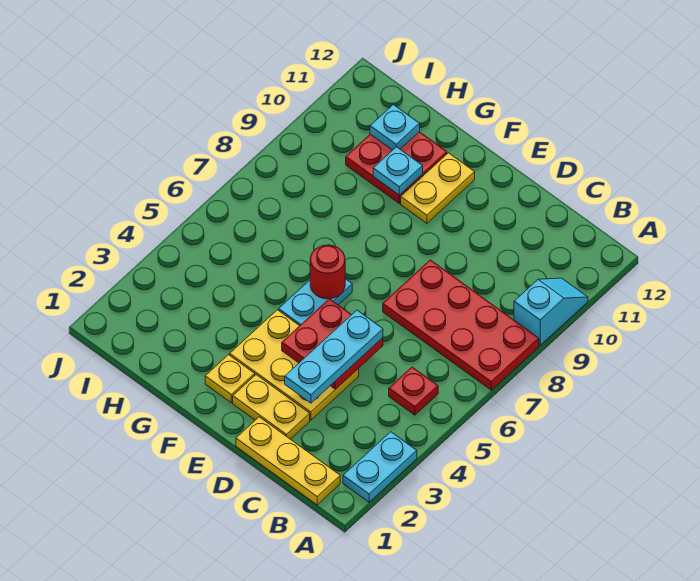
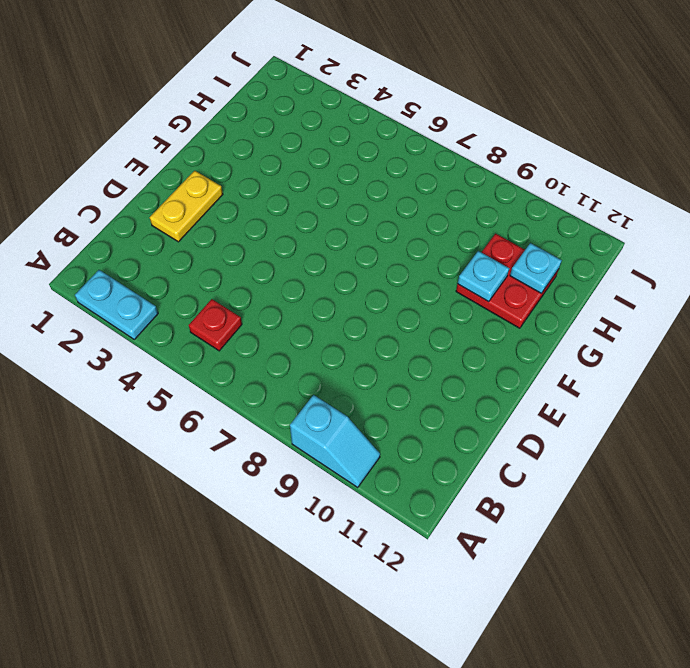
none -> red 2x4 plate [383,260,539,390]
none -> yellow 1x3 plate [236,417,340,505]
none -> yellow 2x3 plate [230,310,359,420]

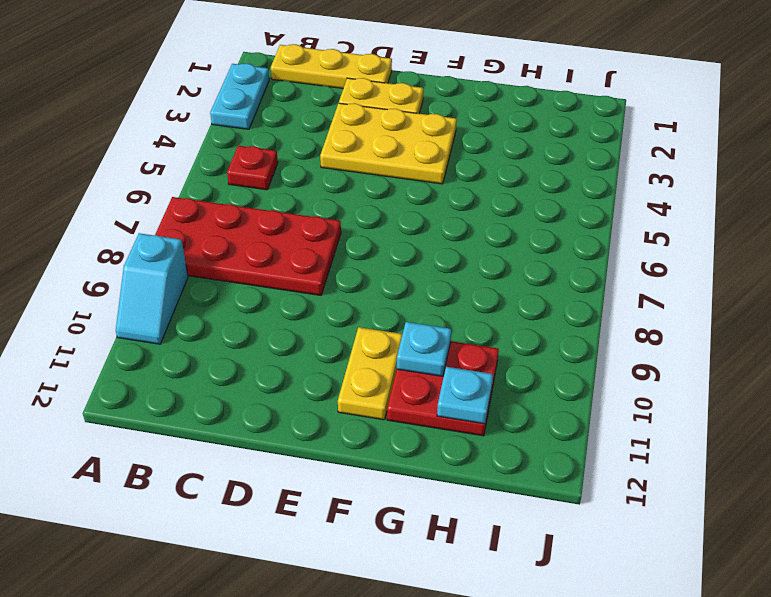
none -> yellow 1x1 plate [205,355,255,403]
none -> cyan 1x2 plate [279,279,352,326]
none -> red 2x2 plate [282,299,383,389]

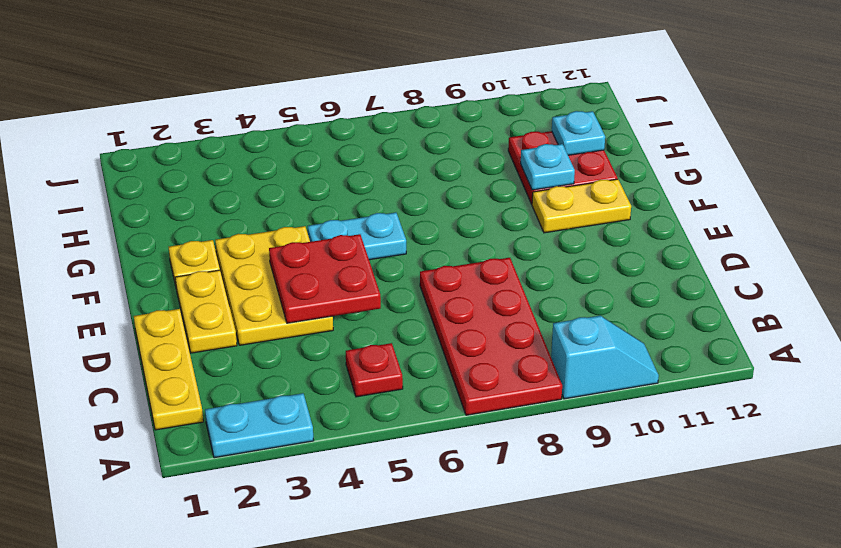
none -> red 1x1 round brick [310,245,345,299]
none -> cyan 1x3 plate [285,310,383,403]

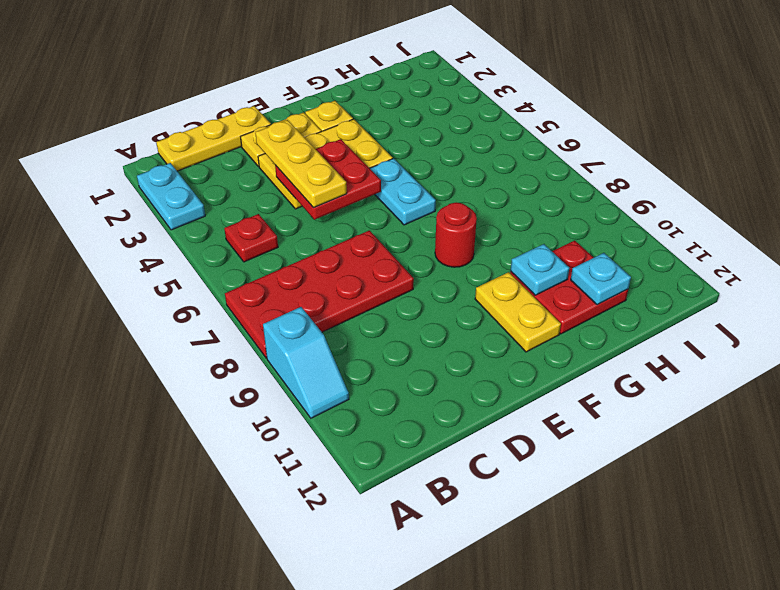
yellow 1x3 plate [255,120,347,208] -> cyan 1x3 plate [285,310,383,403]
red 1x1 round brick [435,203,477,267] -> red 1x1 round brick moved to [310,245,345,299]

